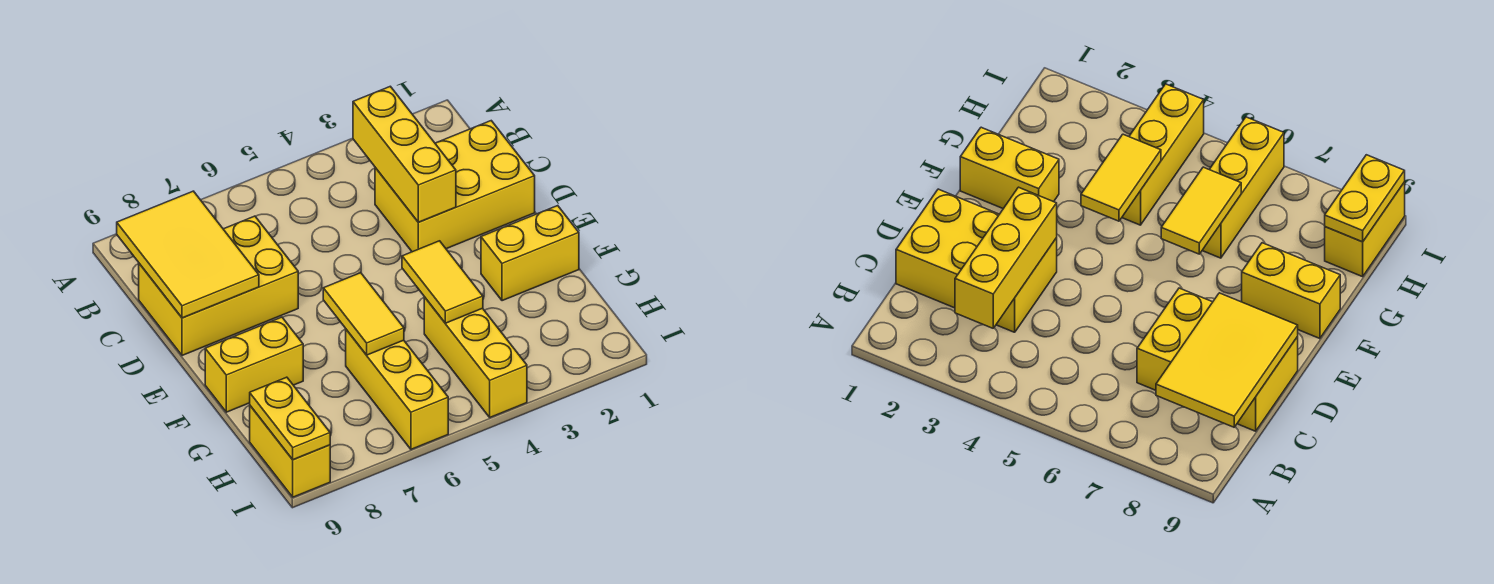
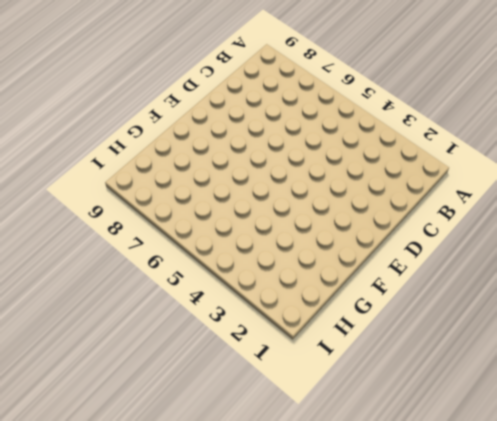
none -> yellow 2x3 brick [375,121,535,252]
none -> yellow 2x3 brick [139,216,298,355]
none -> yellow 1x2 brick [481,206,579,301]

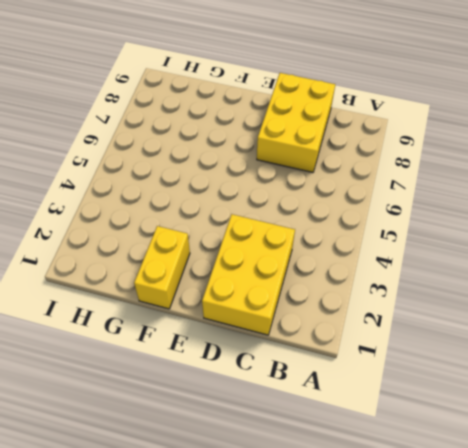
none -> yellow 1x2 brick [205,317,303,412]
none -> yellow 1x3 brick [424,297,527,417]
none -> yellow 1x3 brick [346,330,448,449]

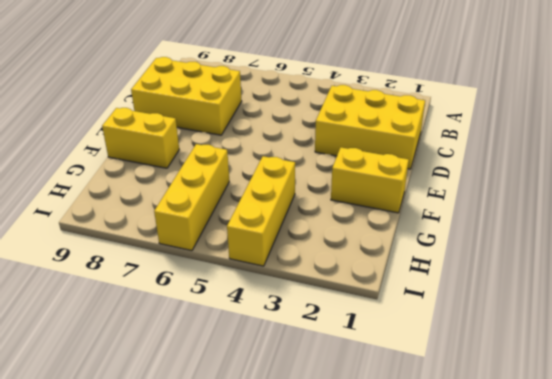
none -> yellow 1x2 brick [250,406,330,497]
none -> yellow 1x3 brick [353,86,456,222]
none -> yellow 2x3 tile [117,191,259,318]

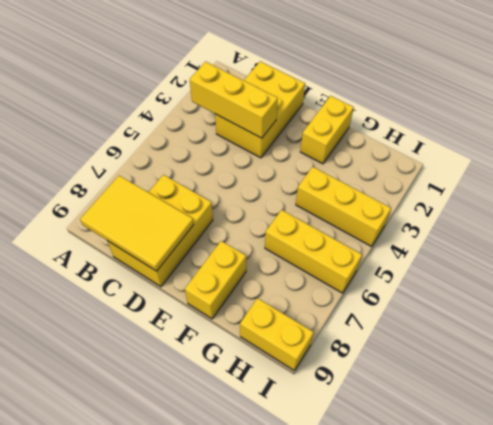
none -> yellow 1x2 tile [402,241,483,323]
none -> yellow 1x2 tile [323,273,404,355]
none -> yellow 1x2 plate [250,377,330,460]

